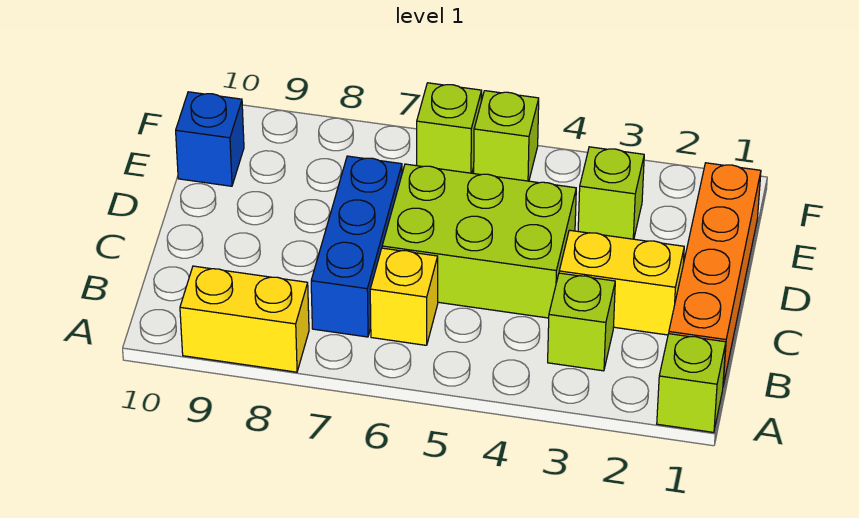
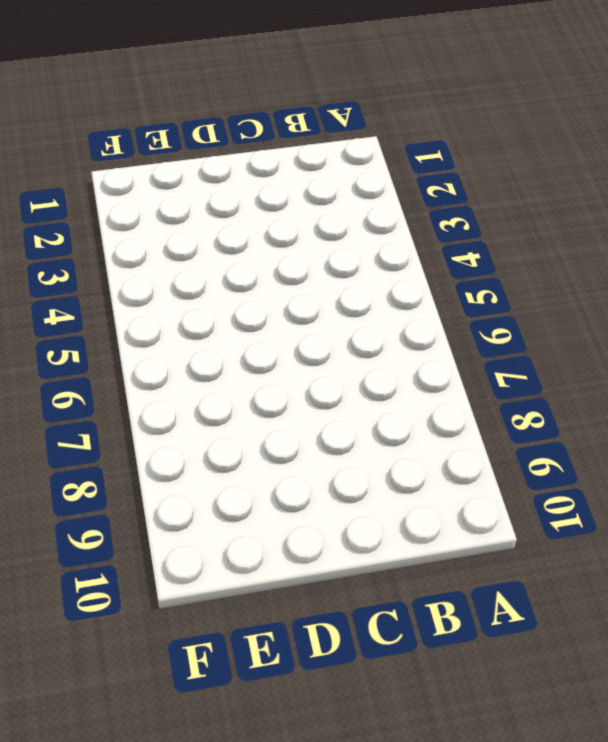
none -> lime 1x1 brick [657,334,726,432]
none -> yellow 1x2 brick [180,266,309,372]
none -> orange 1x4 brick [669,163,761,386]

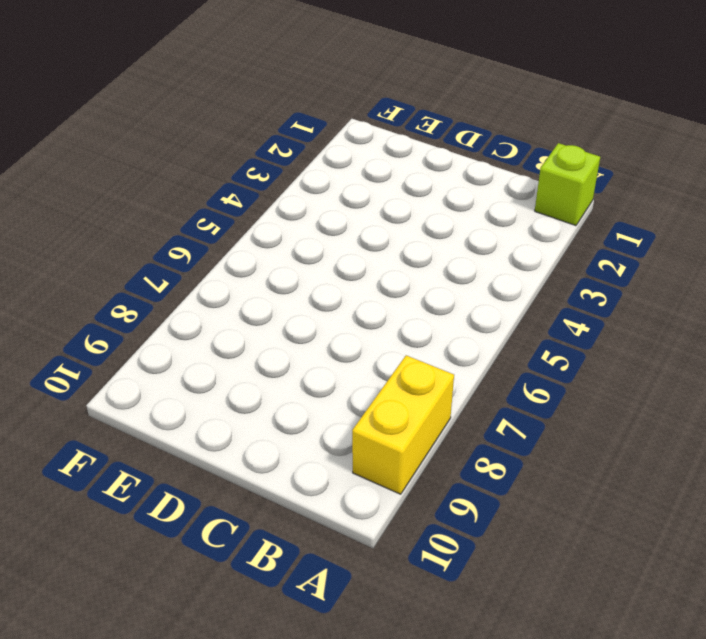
none -> orange 1x4 brick [669,163,761,386]
none -> lime 1x1 brick [548,273,615,371]
none -> yellow 1x1 brick [370,248,438,345]

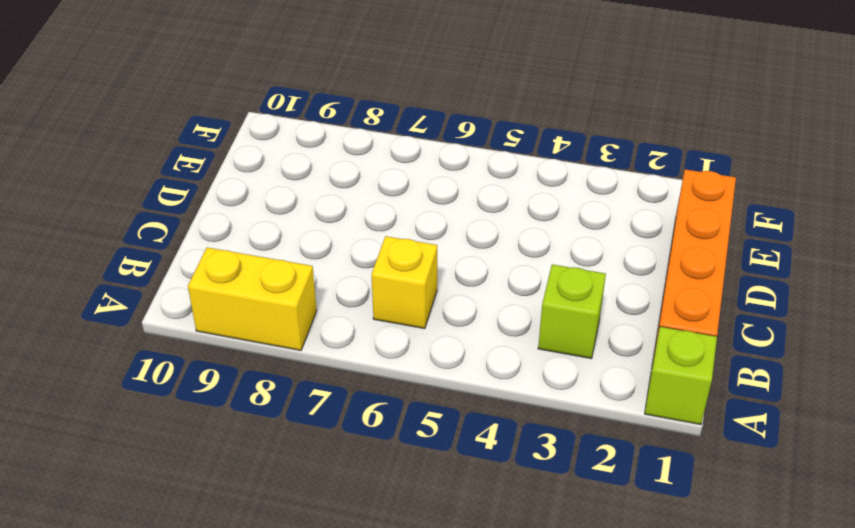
none -> blue 1x3 brick [311,156,402,337]
none -> yellow 1x2 brick [559,230,684,335]
none -> lime 2x3 brick [382,164,576,318]

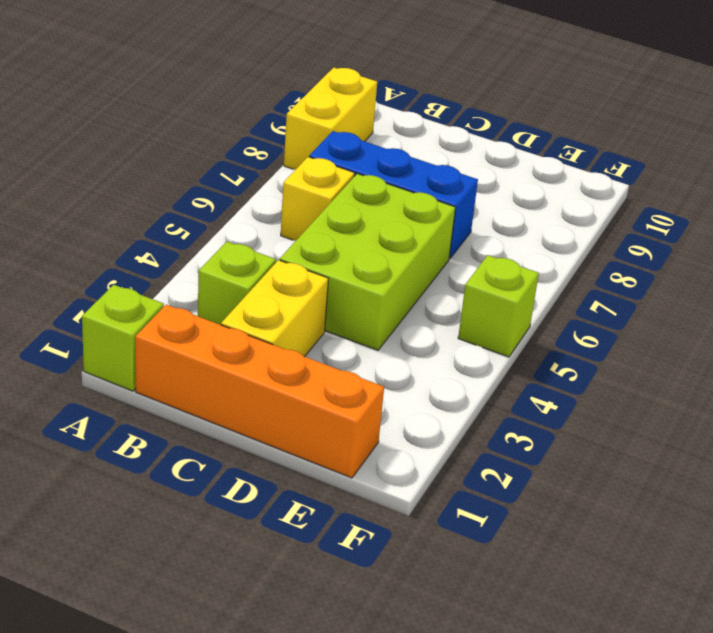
none -> lime 1x1 brick [578,147,644,239]
none -> blue 1x1 brick [176,92,244,186]
none -> lime 1x1 brick [417,83,482,173]

